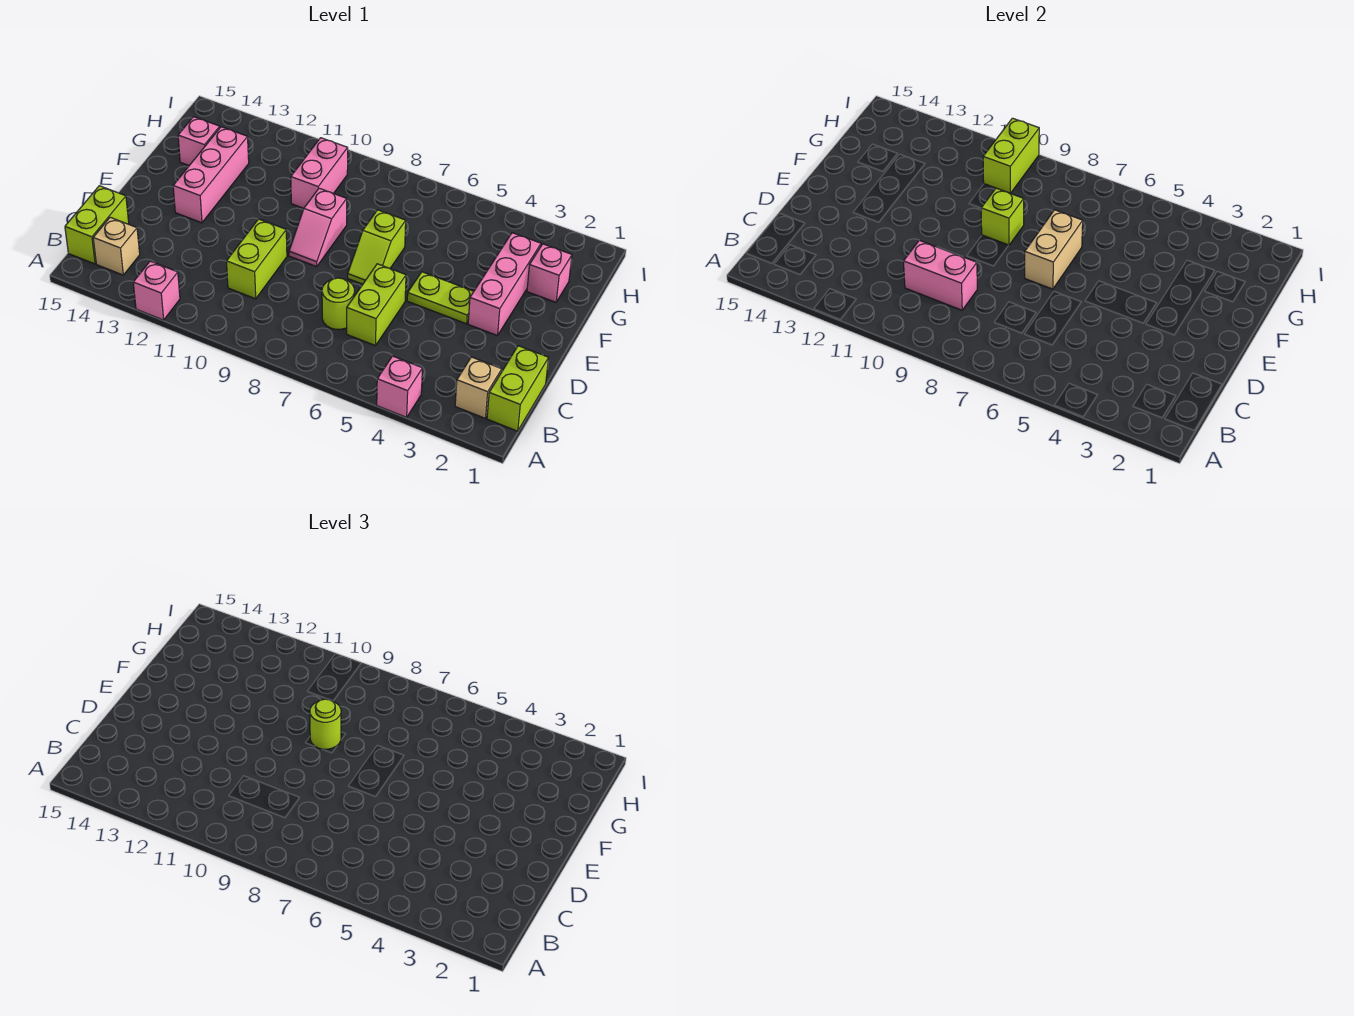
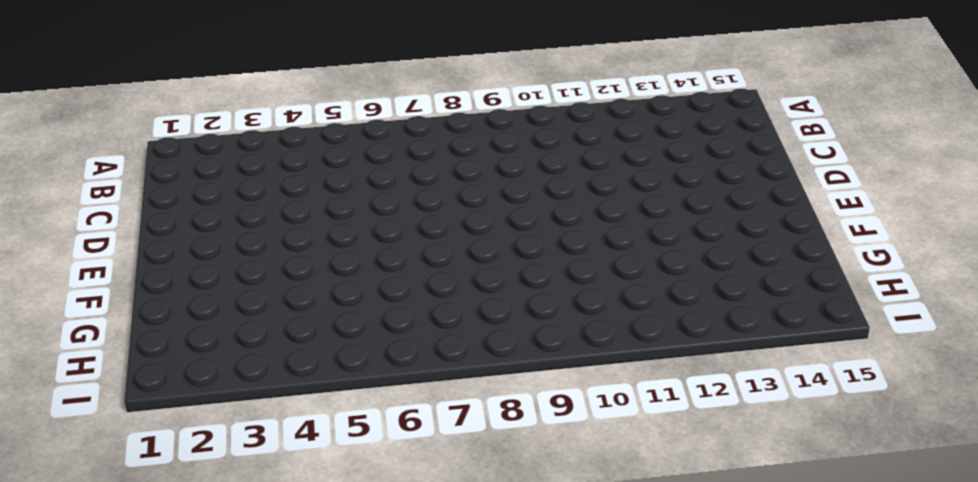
none -> pink 1x1 brick [377,356,423,417]
none -> pink 1x1 brick [133,261,180,320]
none -> lime 1x2 brick [487,346,548,431]

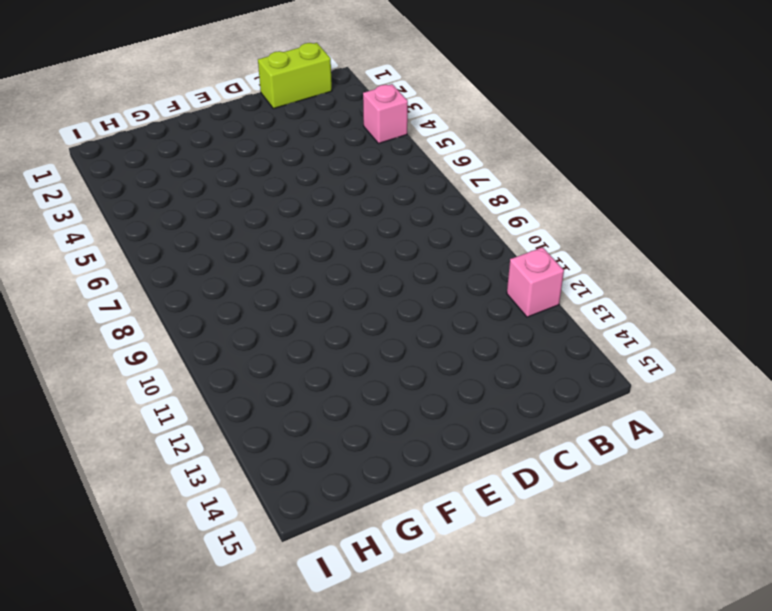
none -> tan 1x1 brick [455,357,502,418]
none -> tan 1x1 brick [93,217,140,275]
none -> lime 1x2 brick [65,186,129,264]

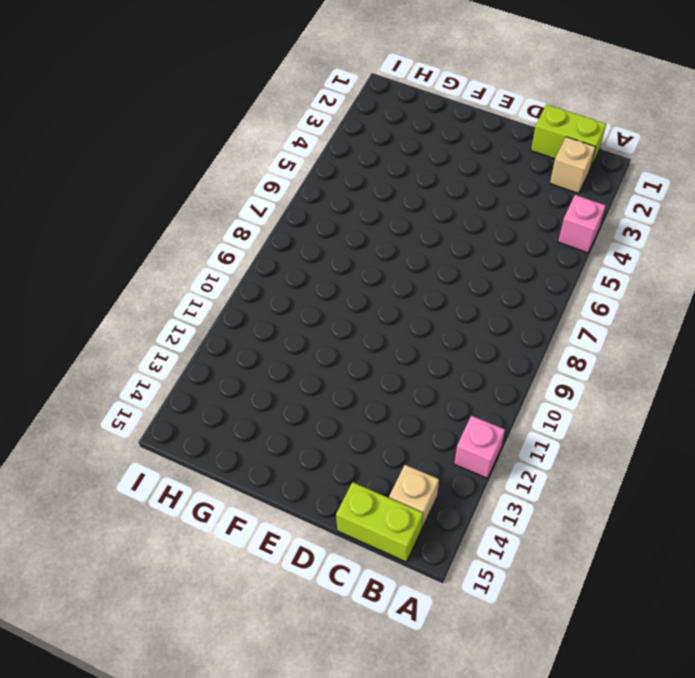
none -> lime 1x2 brick [347,264,406,346]
none -> lime 1x1 round brick [322,278,354,330]
none -> lime 1x2 brick [226,219,287,299]

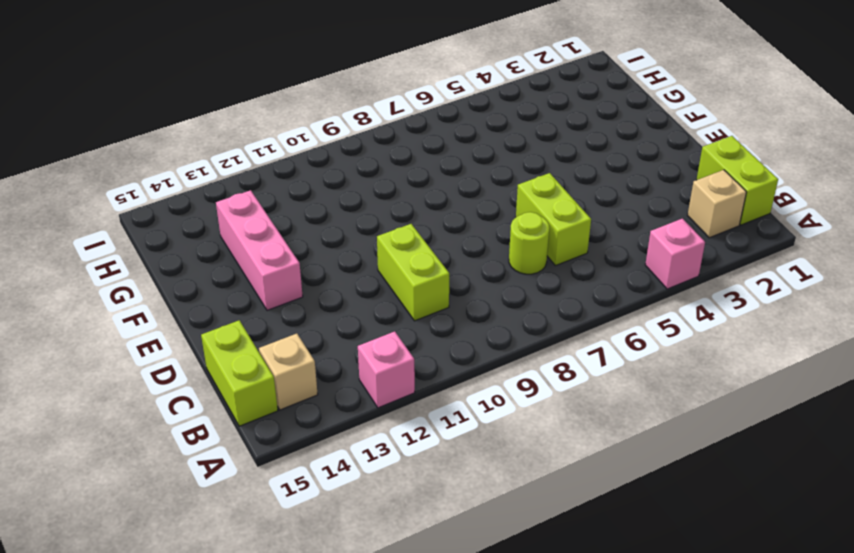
none -> pink 1x3 brick [468,233,541,336]
none -> lime 1x2 plate [407,272,474,324]
none -> lime 1x2 slope [348,210,406,284]

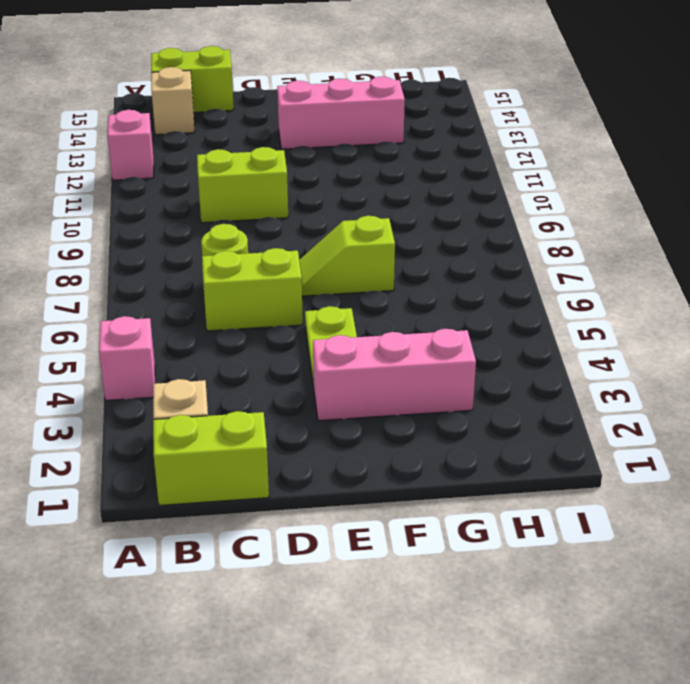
none -> pink 1x2 slope [289,188,347,267]
none -> pink 1x1 brick [527,244,572,302]
none -> pink 1x2 brick [291,138,348,208]

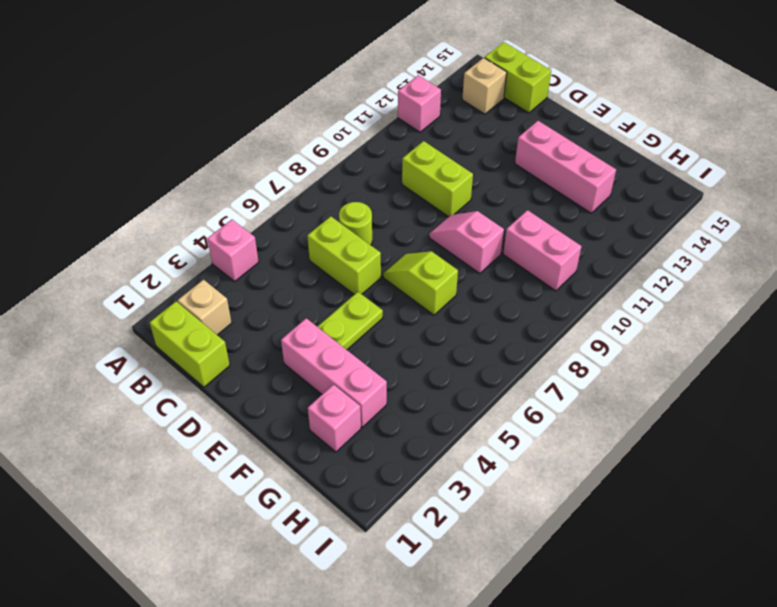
none -> pink 1x1 brick [178,117,220,165]
none -> pink 1x2 brick [903,240,977,310]
none -> tan 1x2 brick [1025,210,1083,289]

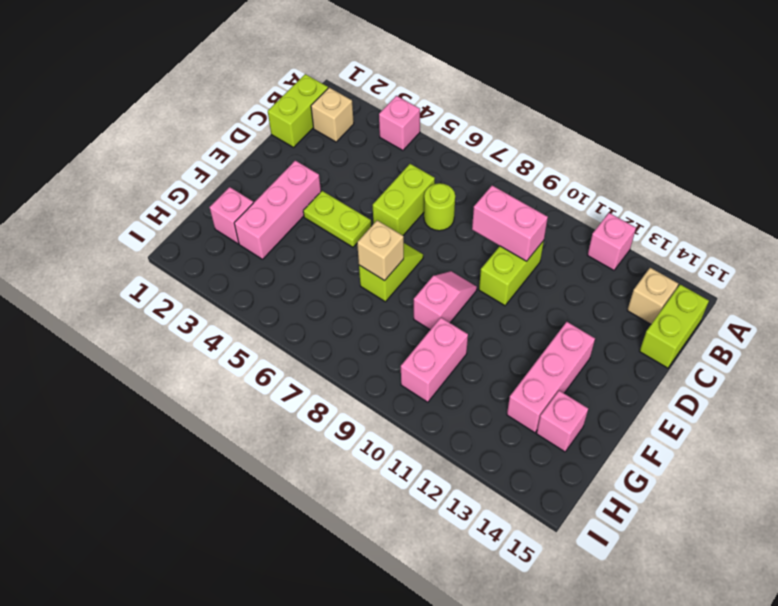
tan 1x1 brick [357,220,404,281] -> tan 1x2 brick [1025,210,1083,289]
none -> lime 1x1 brick [981,188,1024,245]
none -> lime 1x2 brick [983,118,1039,193]
none -> lime 1x1 round brick [310,699,341,750]

